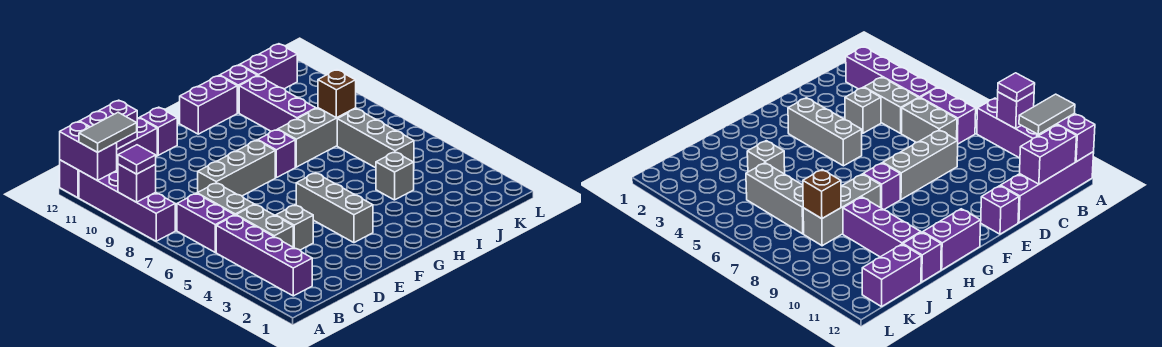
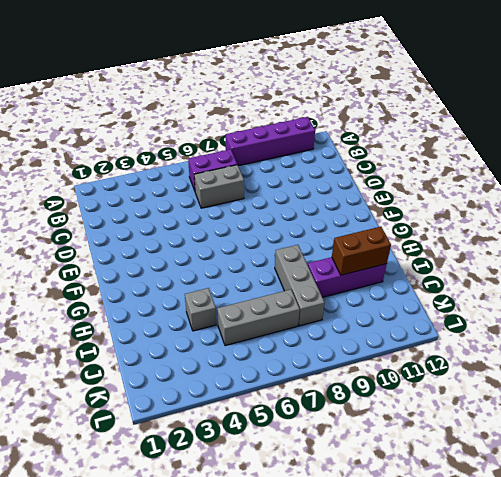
brown 1x2 brick [332,227,391,275] -> none
none -> purple 1x4 brick [60,118,157,198]
none -> purple 1x4 brick [216,215,312,296]
none -> grey 1x2 brick [236,205,293,247]

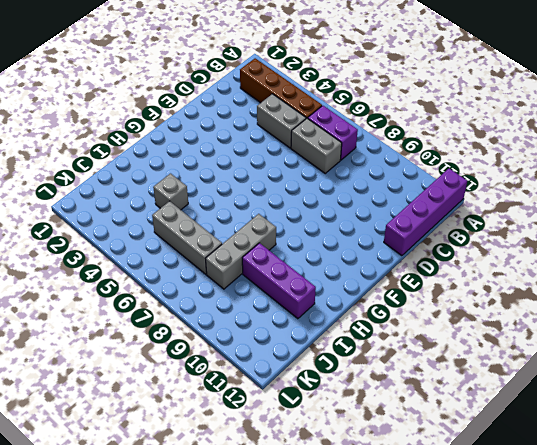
brown 1x4 brick [240,58,322,119] -> purple 1x4 brick [216,215,312,296]
none -> purple 1x4 brick [79,171,175,241]
none -> grey 1x1 brick [276,205,313,250]
none -> grey 1x3 brick [198,140,275,196]

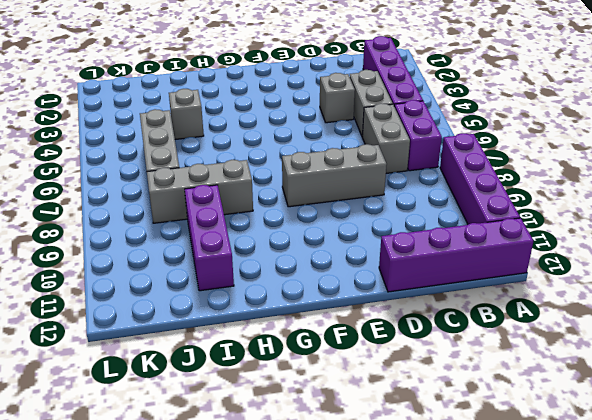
none -> purple 1x1 brick [140,107,177,155]
none -> grey 1x3 brick [296,173,373,243]
none -> purple 1x1 brick [258,130,295,178]

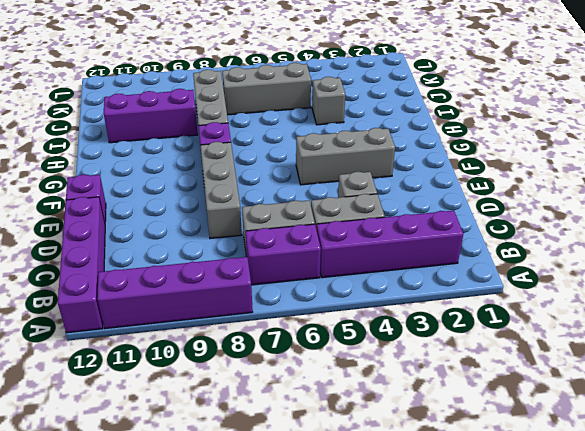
none -> purple 1x2 brick [180,76,237,134]
none -> purple 1x1 brick [220,65,257,113]
none -> purple 1x2 brick [240,44,297,89]

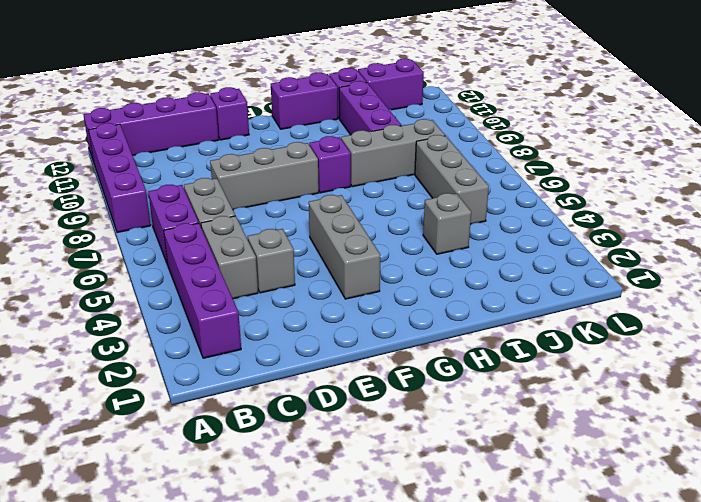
none -> purple 1x1 brick [118,164,156,202]
none -> purple 1x2 brick [60,122,117,181]
none -> purple 1x2 brick [80,100,138,149]

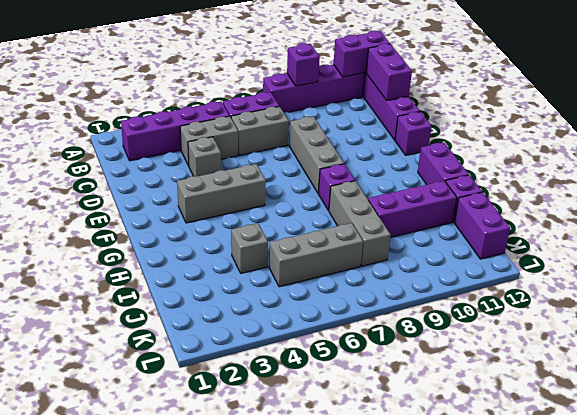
none -> brown 1x1 brick [318,70,356,118]
none -> purple 1x1 tile [118,145,156,174]
none -> grey 1x2 tile [79,112,137,152]

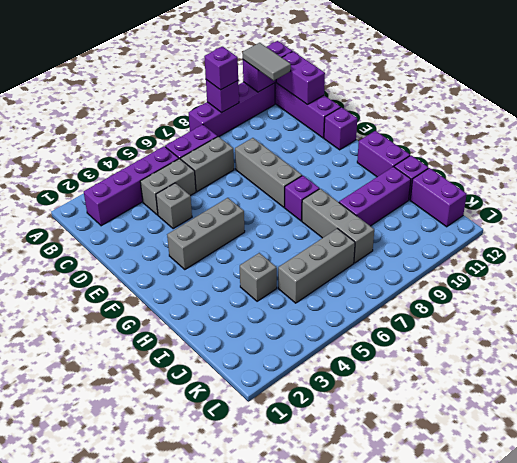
purple 1x1 brick [204,47,238,90] -> purple 1x1 tile [118,145,156,174]
none -> brown 1x1 brick [318,70,356,118]

